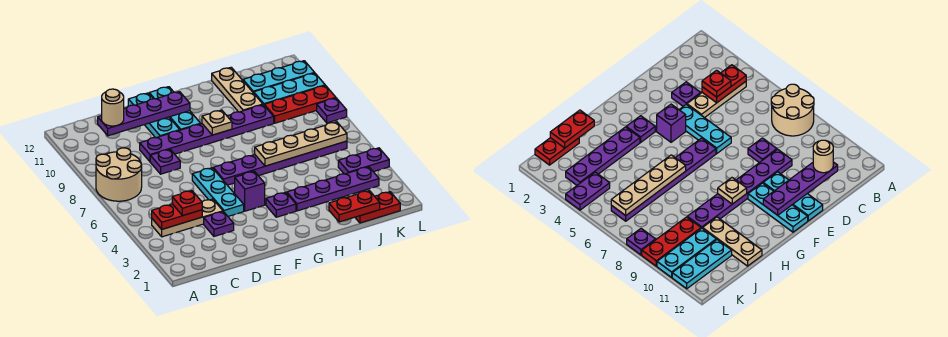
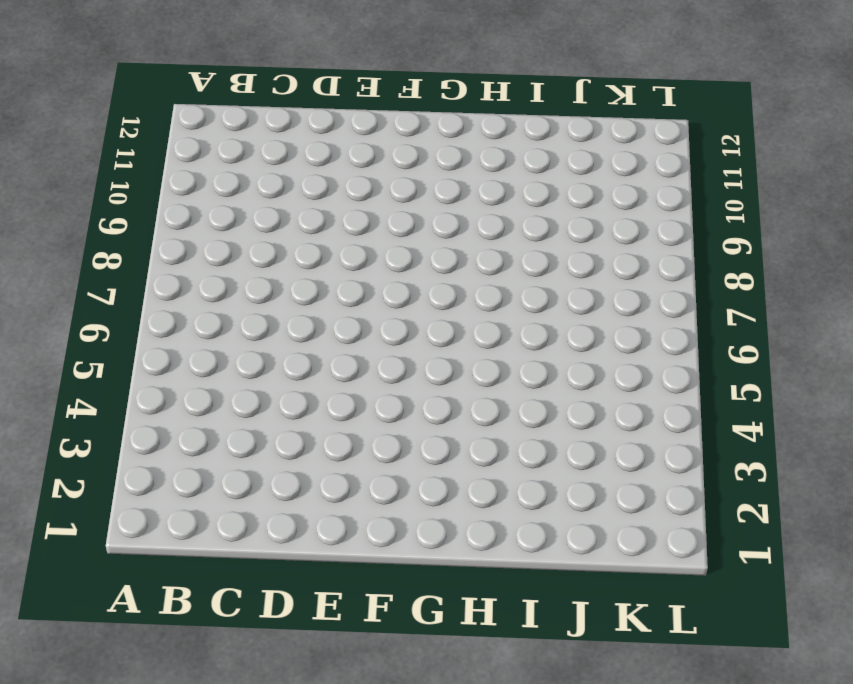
none -> tan 2x2 round brick [96,148,142,201]
none -> tan 1x3 plate [152,199,223,237]
none -> purple 1x1 plate [204,212,234,236]

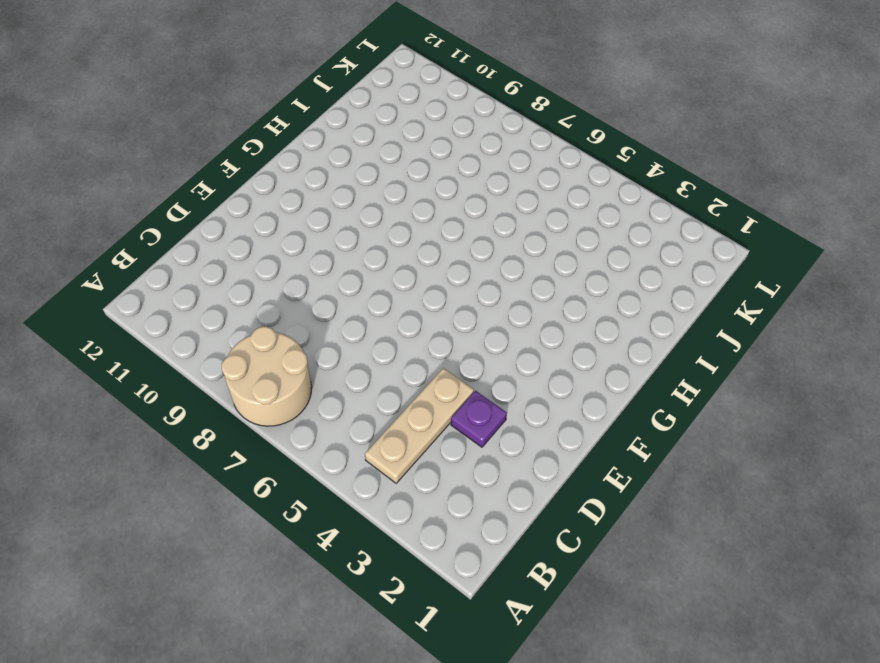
none -> purple 1x1 plate [150,149,180,174]
none -> purple 1x6 plate [140,105,274,161]
none -> cyan 1x3 plate [192,168,244,216]

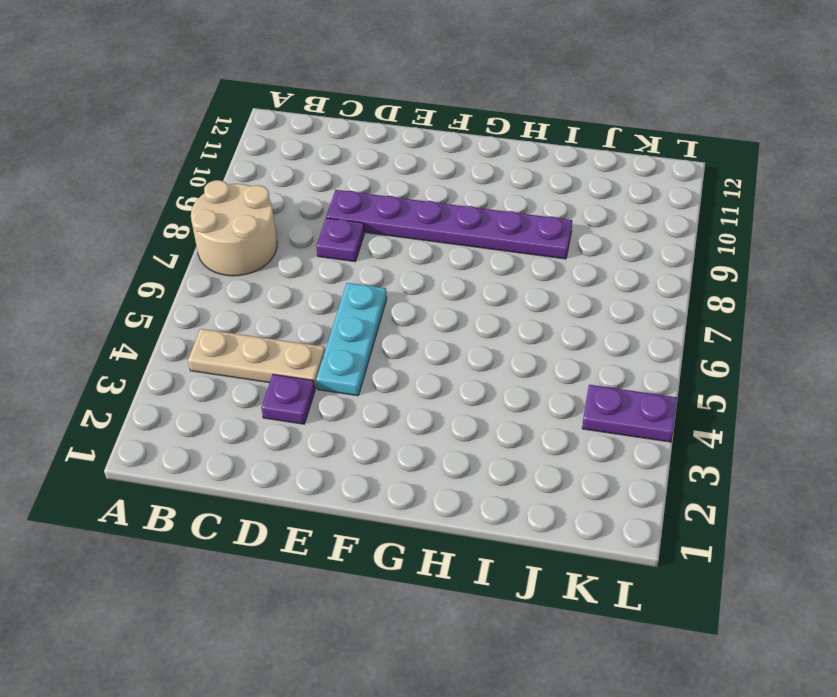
none -> cyan 1x3 plate [128,93,180,138]
none -> purple 1x1 brick [235,171,265,211]
none -> purple 1x6 plate [213,141,347,185]

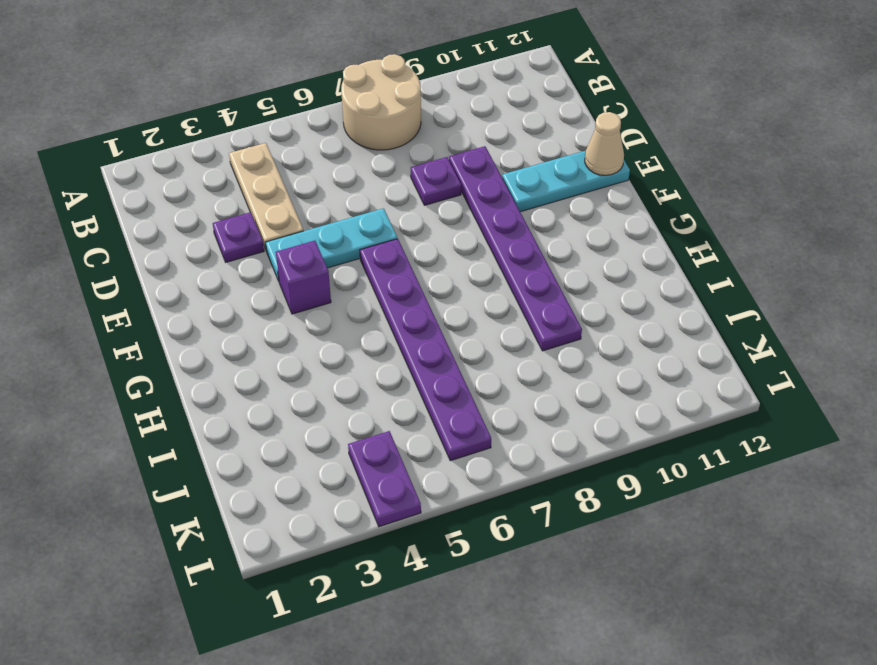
tan 1x1 cone [585,112,624,175] -> none
none -> cyan 1x3 plate [149,87,201,130]
none -> purple 1x1 plate [266,192,296,217]
none -> purple 1x4 plate [287,167,379,211]

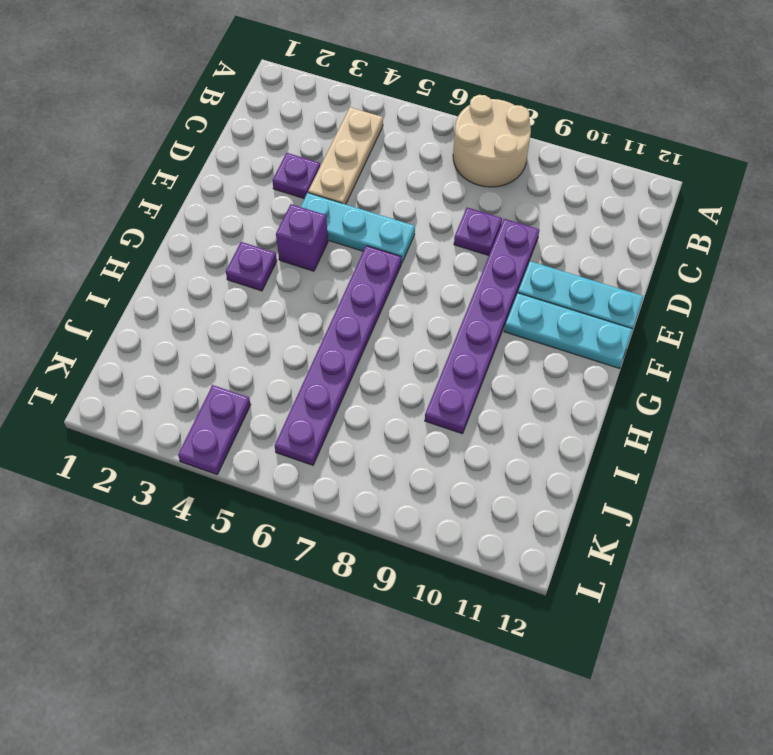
none -> purple 1x4 plate [287,167,379,211]
none -> tan 1x3 plate [212,67,263,112]
none -> red 1x2 plate [355,192,400,223]

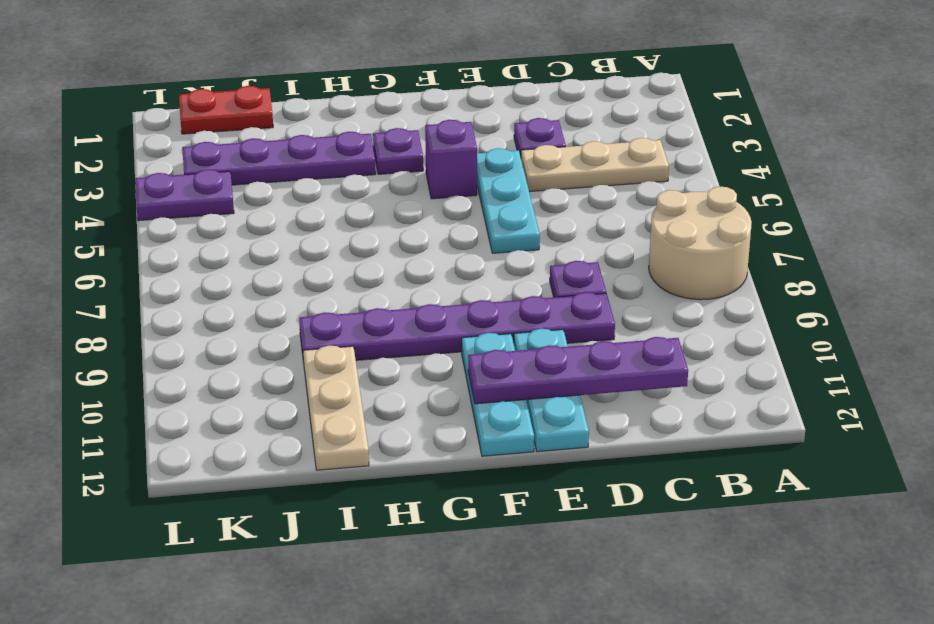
none -> purple 1x6 plate [213,141,347,185]
none -> red 1x3 plate [264,85,336,123]
none -> cyan 1x3 plate [254,73,325,105]

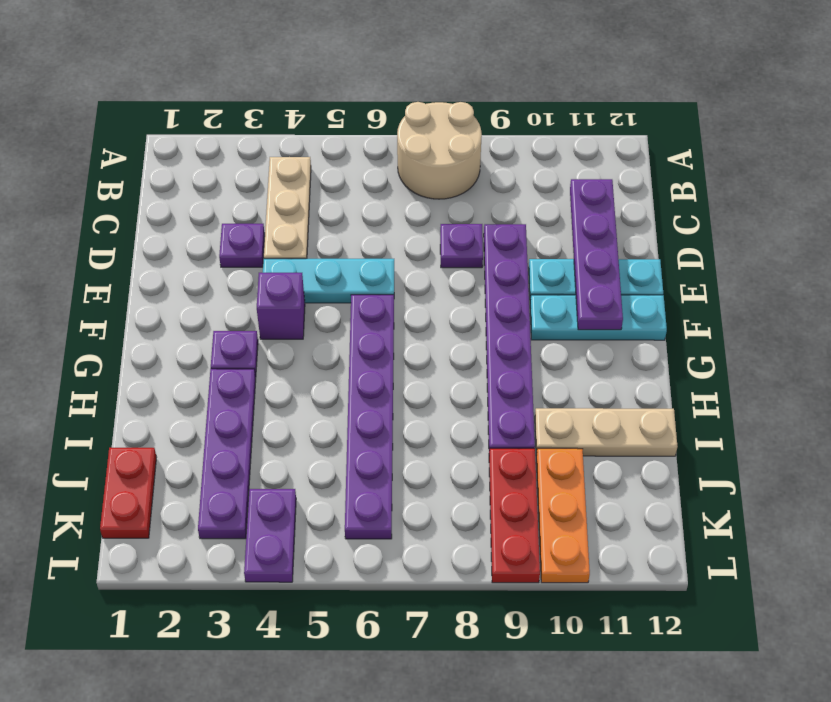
orange 1x3 plate [536,448,590,583] -> cyan 1x3 plate [254,73,325,105]
none -> cyan 1x3 plate [243,61,315,93]
none -> purple 1x1 plate [317,98,347,123]
none -> red 1x2 plate [152,204,202,229]

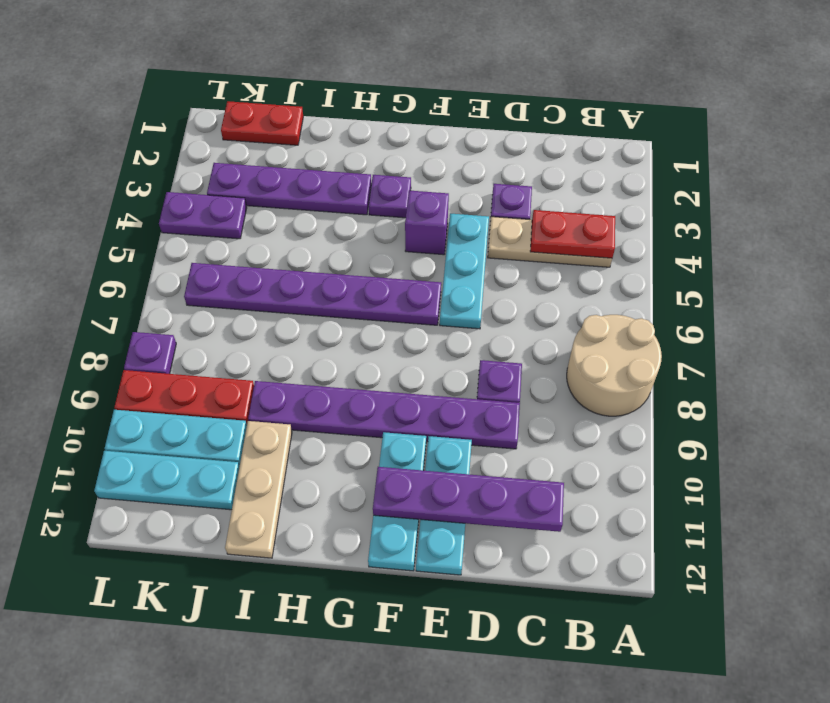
none -> tan 1x1 plate [202,110,232,135]
none -> tan 1x4 plate [255,122,347,166]
none -> red 1x2 plate [329,191,380,222]

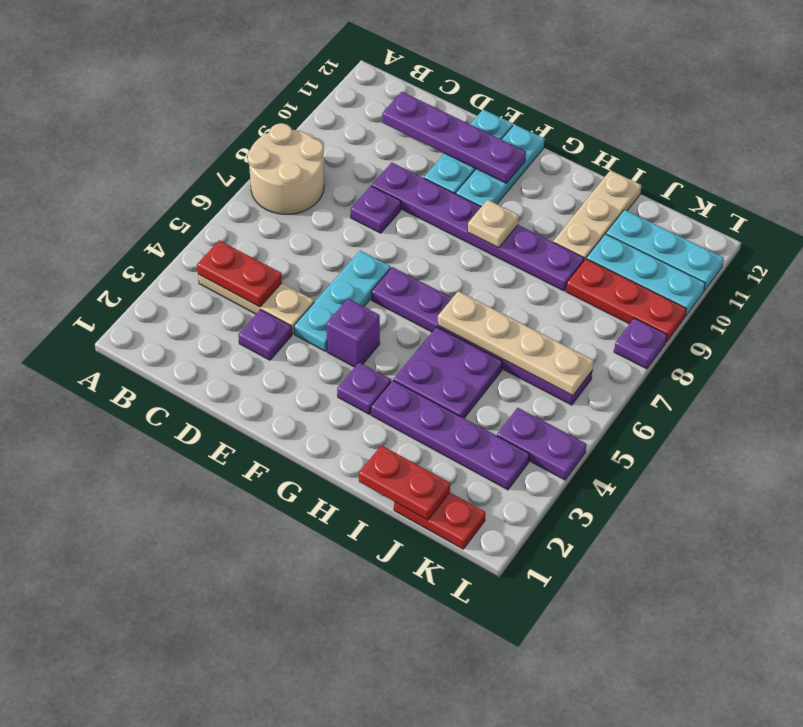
purple 2x2 plate [394,327,503,418] -> none
none -> red 1x1 plate [172,191,202,216]
none -> tan 1x1 round brick [102,89,124,126]

